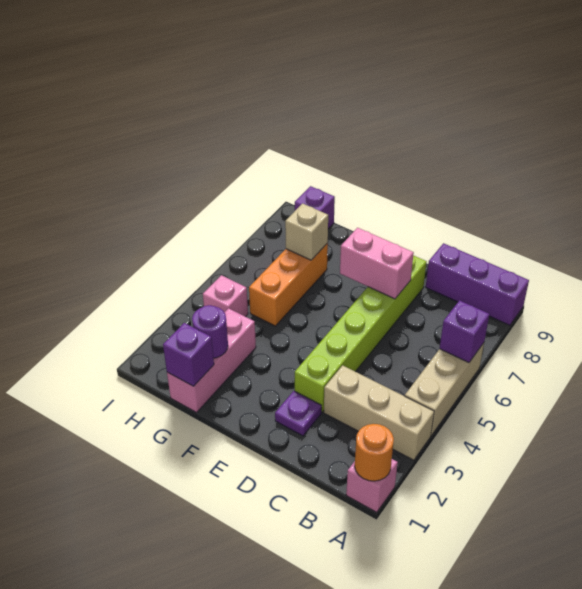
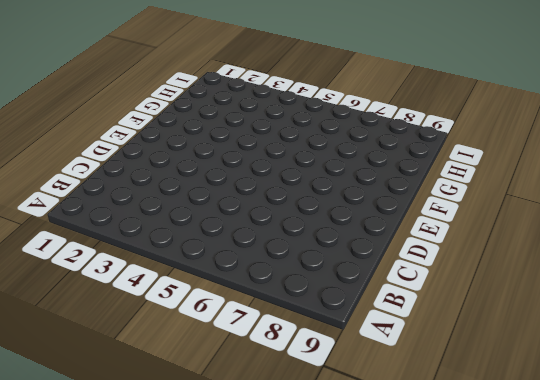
none -> pink 1x1 brick [346,459,398,512]
none -> tan 1x3 brick [324,365,434,460]
none -> tan 1x3 brick [405,343,484,435]

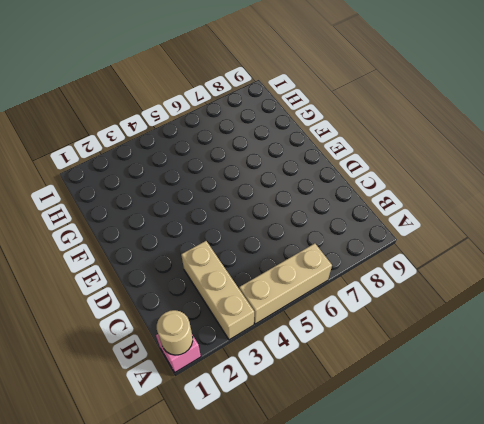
tan 1x1 round brick [157,310,193,355] -> orange 1x1 round brick [355,424,394,481]
none -> purple 1x3 brick [426,243,529,325]
none -> purple 1x1 plate [275,391,322,436]
none -> lime 1x6 brick [295,256,427,412]

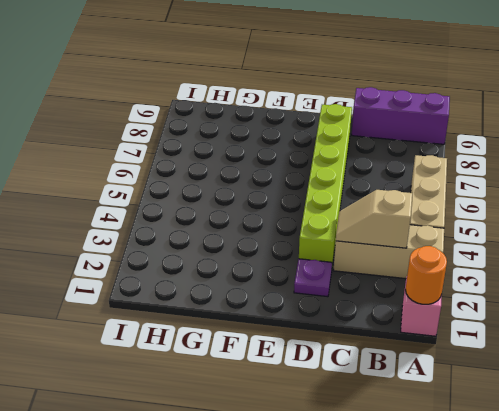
tan 1x2 slope [336,190,412,248] -> none
none -> pink 1x3 brick [167,308,256,412]
none -> orange 1x3 brick [249,243,328,326]
none -> pink 1x1 brick [203,275,248,317]

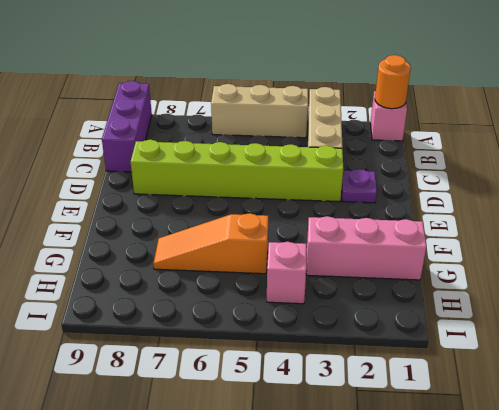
orange 1x3 slope [154,213,268,274] -> orange 1x3 brick [249,243,328,326]
none -> purple 1x1 brick [295,186,335,229]
none -> purple 1x1 brick [440,300,489,363]
none -> pink 1x2 brick [340,228,414,299]

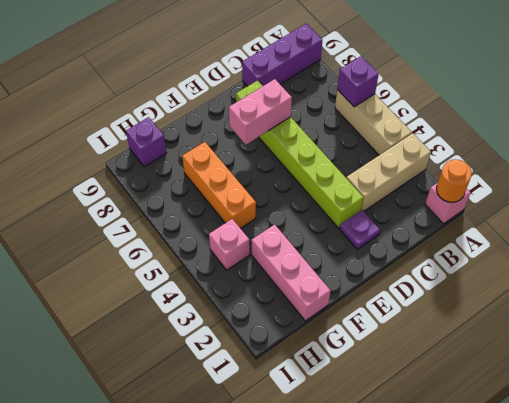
none -> purple 1x1 brick [163,323,214,386]
none -> purple 1x1 round brick [192,305,228,358]
none -> tan 1x1 brick [285,204,328,260]

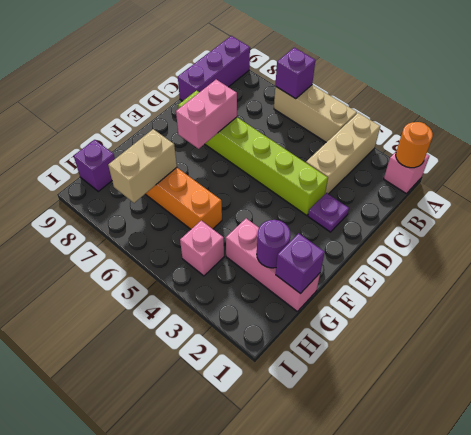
tan 1x2 brick [108,129,177,203] -> tan 1x1 brick [285,204,328,260]

